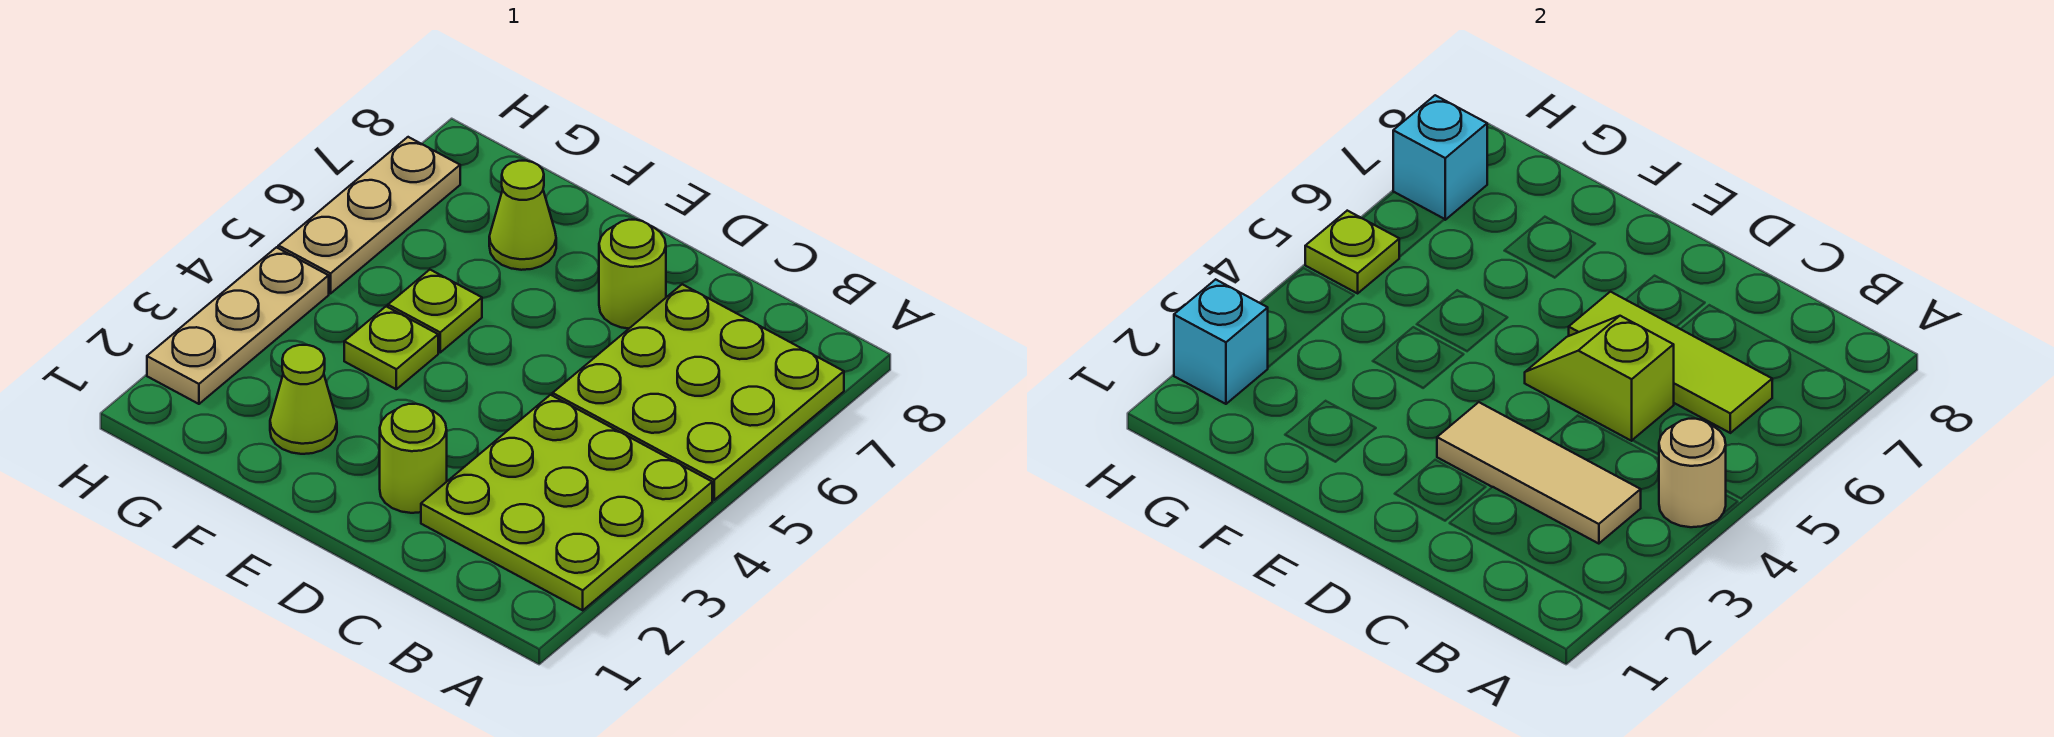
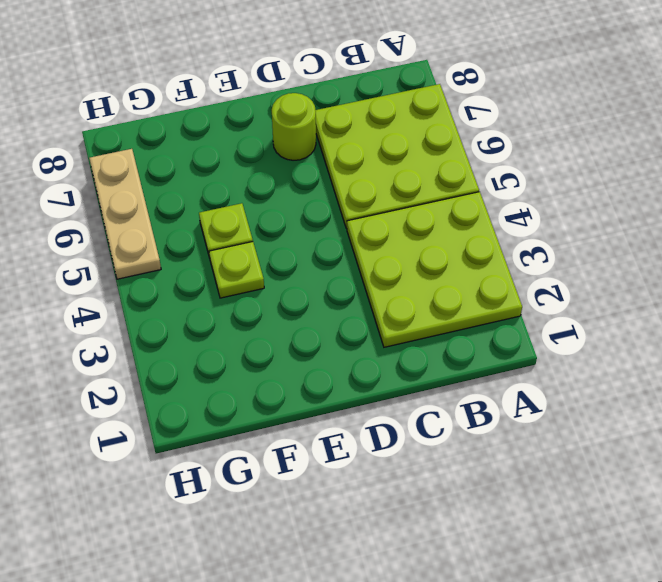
none -> lime 1x1 round brick [380,404,447,513]
none -> lime 1x1 cone [270,345,337,454]
none -> lime 1x1 cone [489,161,556,270]

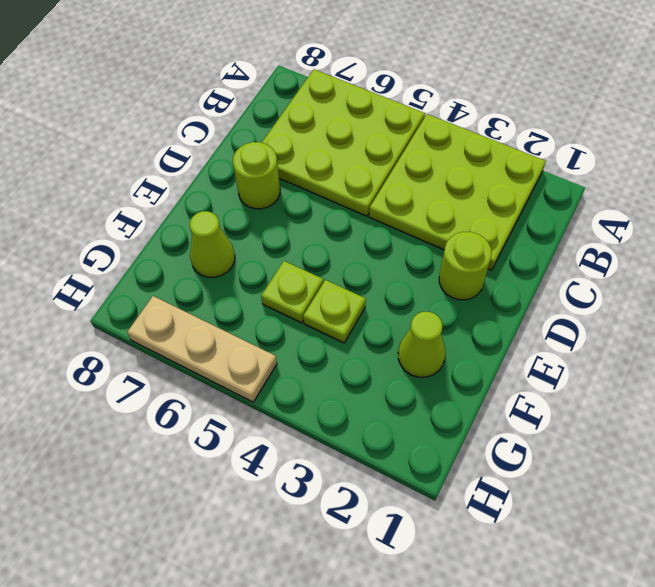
none -> tan 1x3 plate [147,247,329,404]
none -> tan 1x1 round brick [1659,419,1726,527]
none -> tan 1x3 tile [1437,402,1641,544]

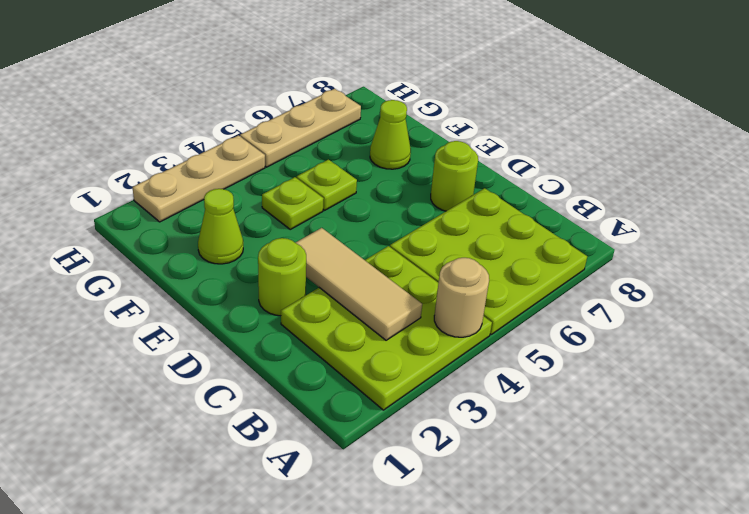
none -> lime 1x3 tile [1569,292,1772,433]
none -> lime 1x2 slope [1525,316,1674,441]
none -> cyan 1x1 brick [1174,279,1268,404]

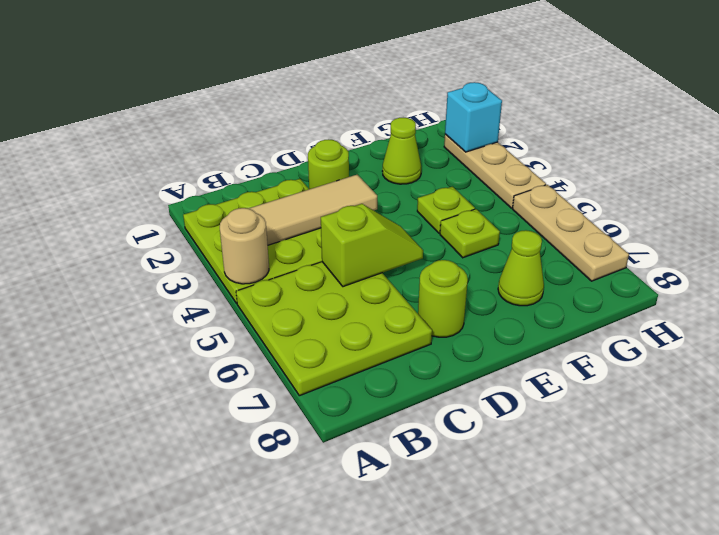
none -> lime 1x3 tile [1569,292,1772,433]
none -> lime 1x1 plate [1305,211,1399,293]
none -> cyan 1x1 brick [1393,95,1487,220]

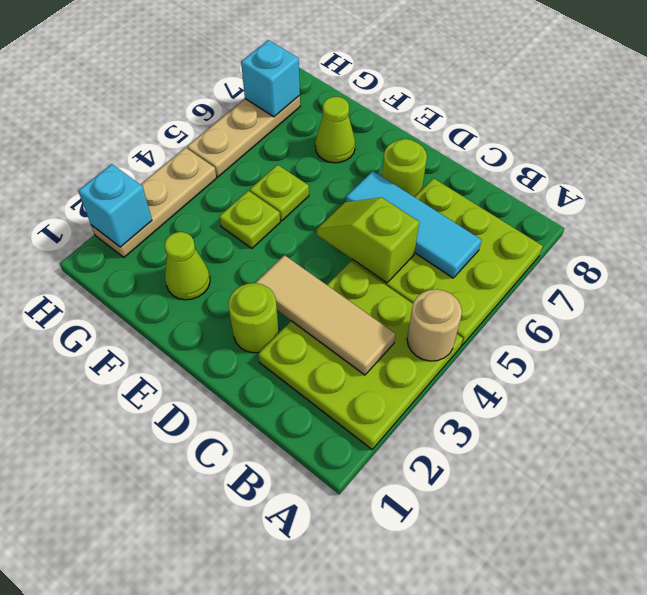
cyan 1x3 tile [346,171,482,278] -> lime 1x3 tile [1569,292,1772,433]
none -> lime 1x1 plate [1305,211,1399,293]

